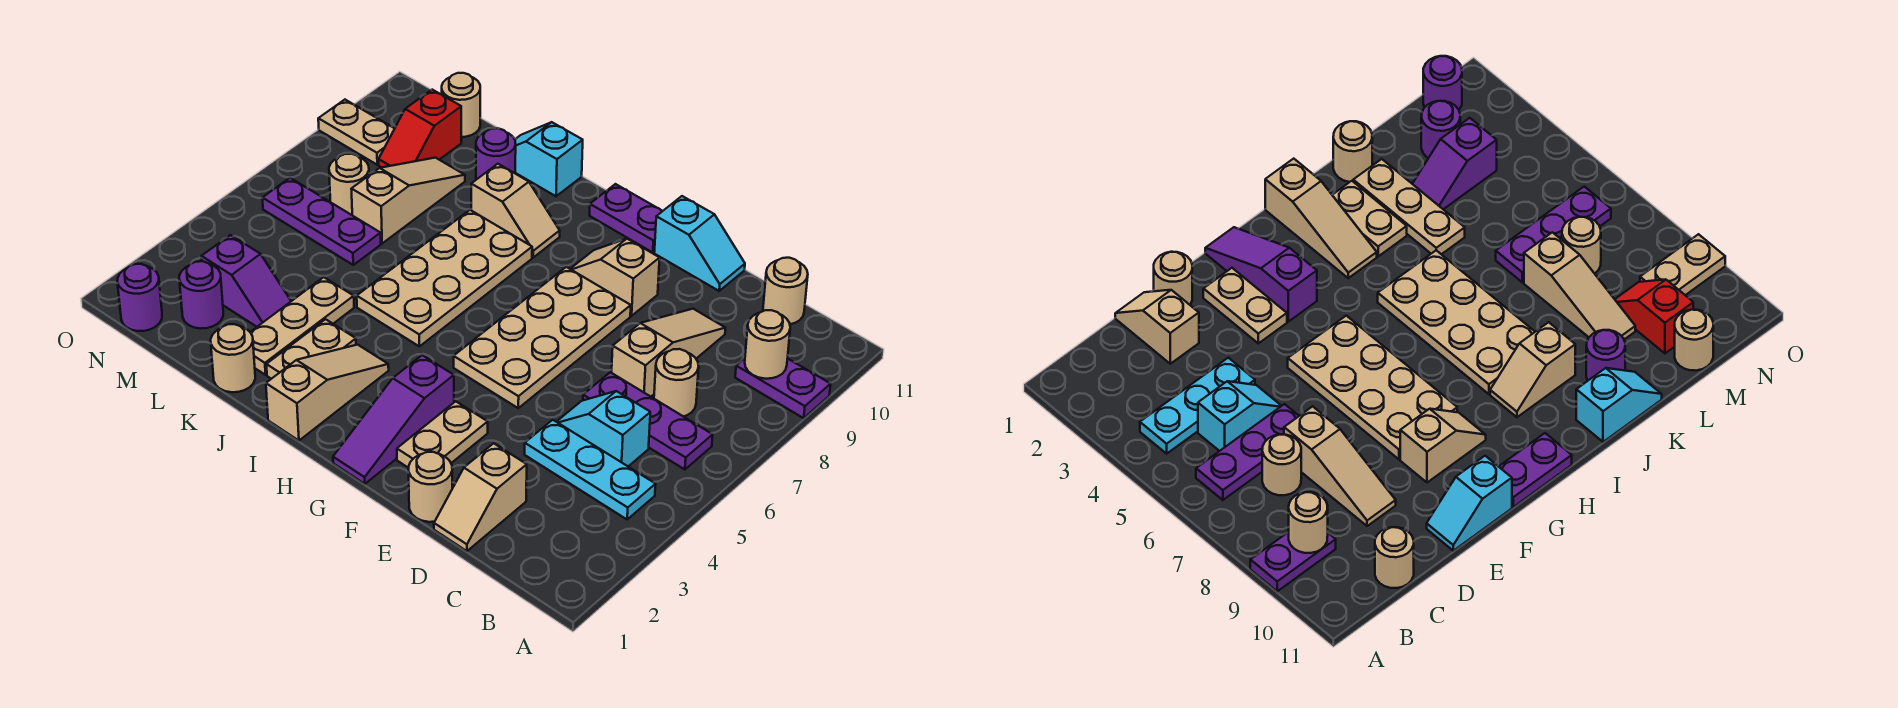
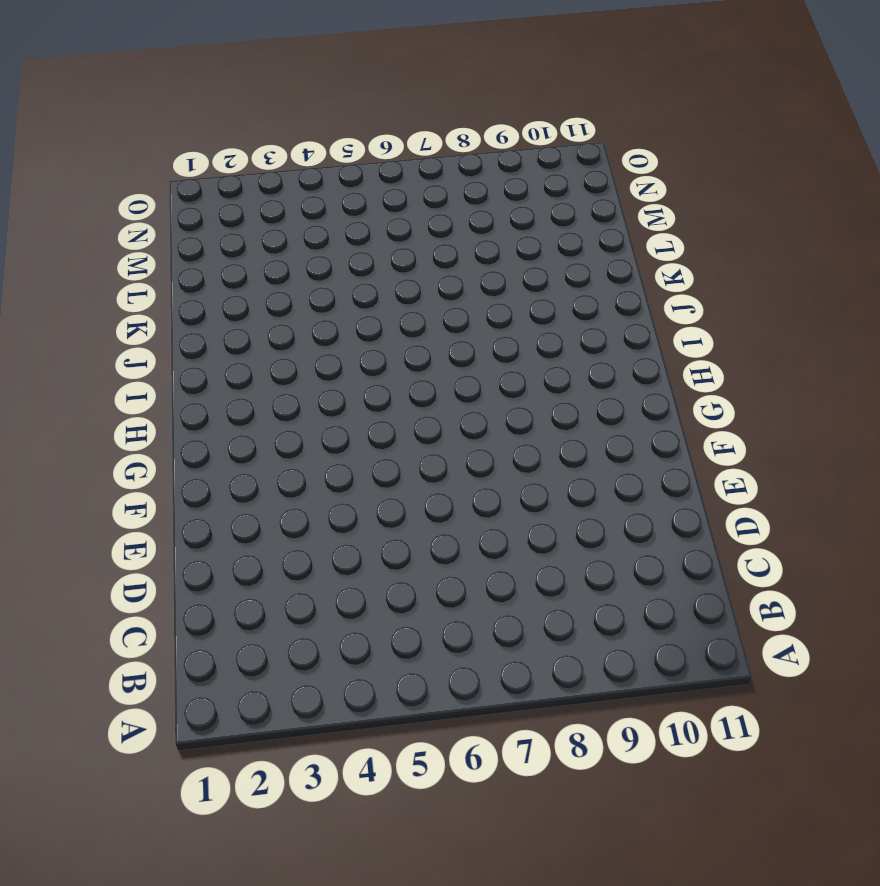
none -> purple 1x2 plate [735,358,831,418]
none -> cyan 1x3 plate [525,420,656,519]
none -> purple 1x3 plate [583,372,713,470]
none -> cyan 1x2 slope [557,391,650,466]

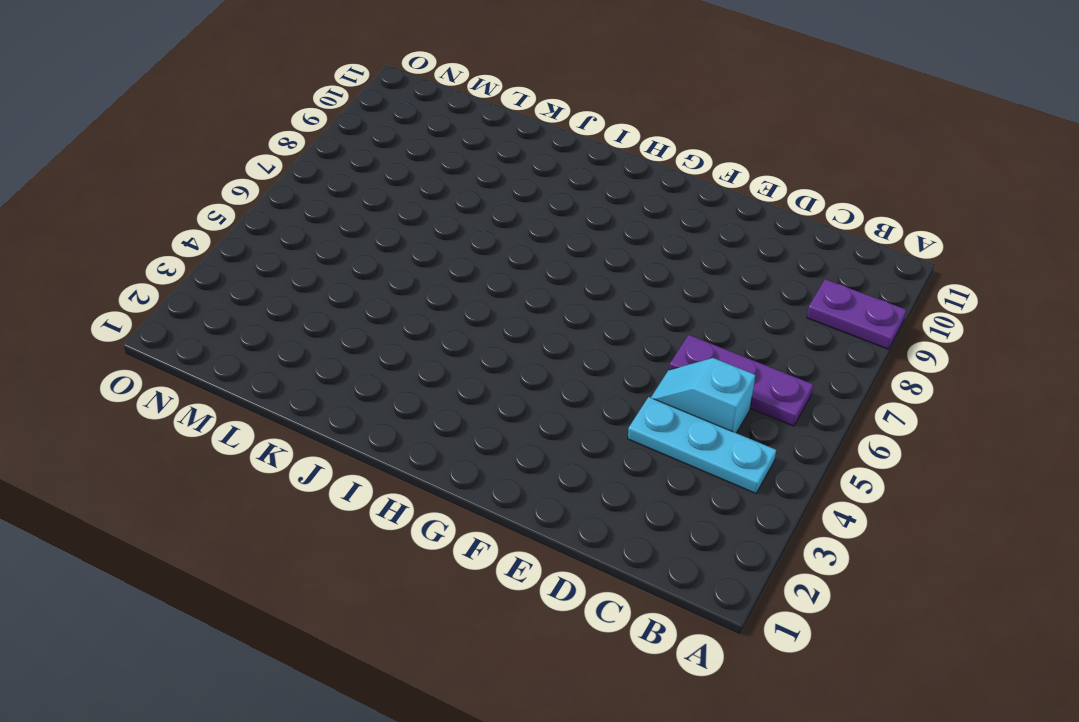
none -> tan 1x1 round brick [654,349,699,416]
none -> tan 1x1 round brick [763,258,808,324]
none -> tan 1x2 slope [434,443,527,551]
none -> tan 1x3 slope [612,309,725,397]

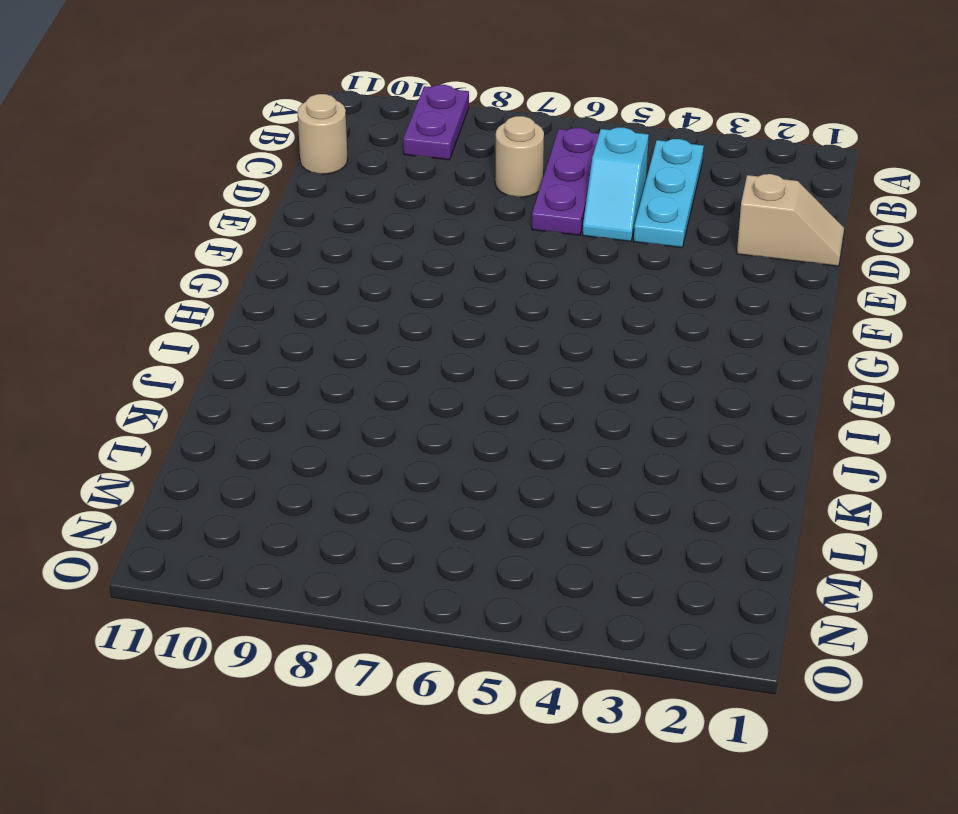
none -> tan 1x3 slope [612,309,725,397]
none -> tan 1x1 round brick [408,452,452,522]
none -> cyan 1x2 slope [654,196,745,291]
none -> tan 1x2 plate [397,401,488,467]

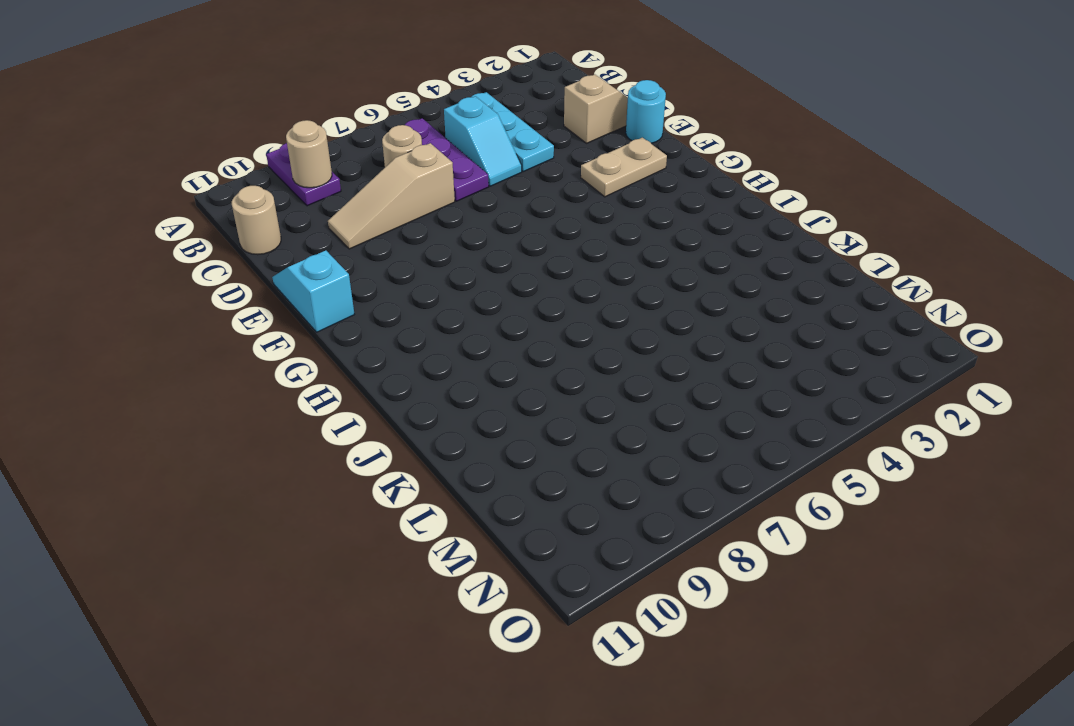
cyan 1x1 round brick [626,80,666,143] -> tan 1x1 round brick [408,452,452,522]
none -> tan 2x4 plate [454,267,631,408]
none -> tan 1x2 slope [571,239,660,316]
none -> purple 1x3 slope [333,355,454,484]
none -> purple 1x2 plate [590,184,662,252]

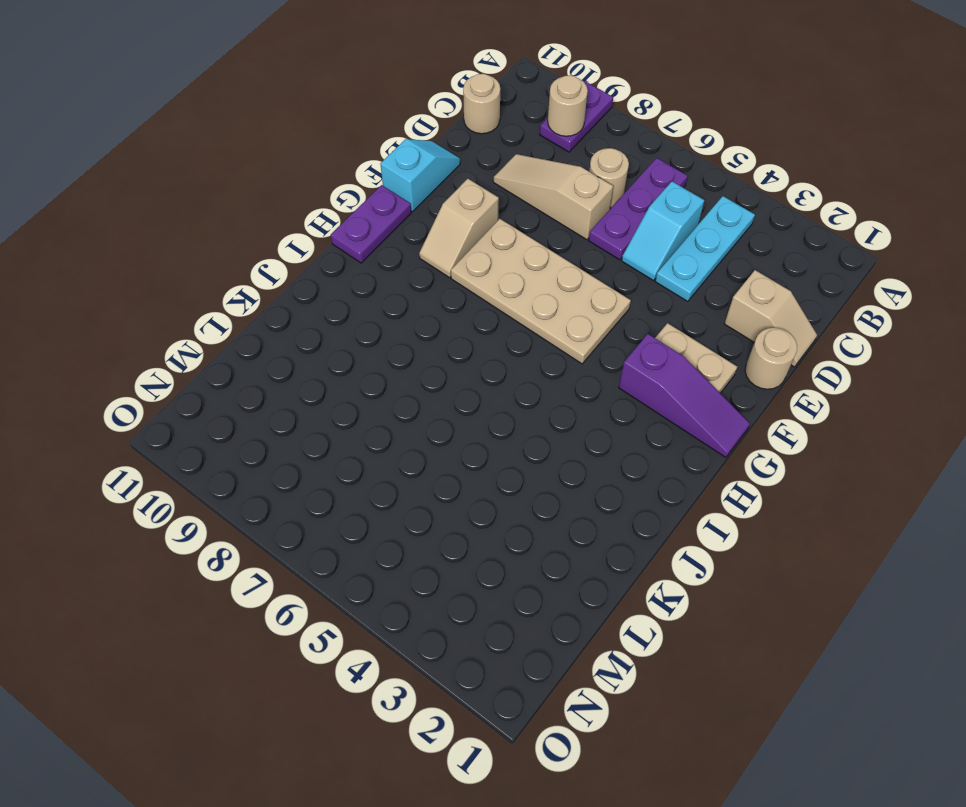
none -> tan 1x3 slope [266,345,389,441]
none -> tan 2x4 plate [357,210,532,346]
none -> tan 1x2 slope [471,164,560,257]
none -> tan 1x2 plate [266,319,356,379]

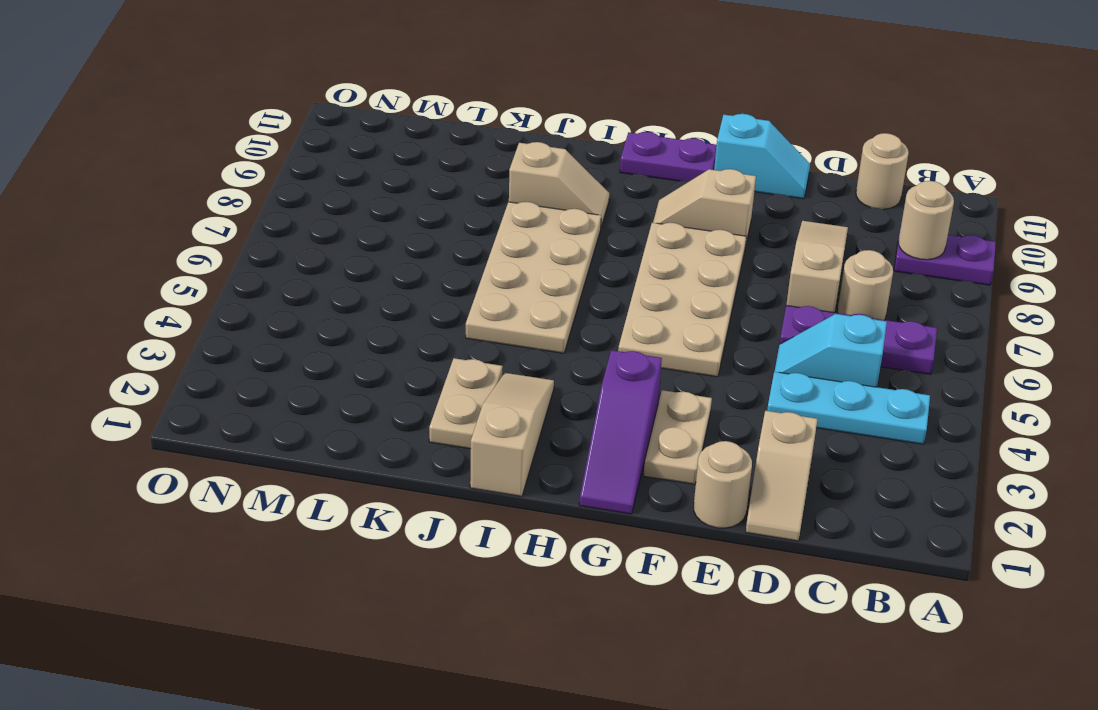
none -> cyan 1x2 slope [515,122,583,196]
none -> tan 1x1 round brick [211,324,255,392]
none -> tan 1x3 plate [250,277,354,375]
none -> purple 1x1 round brick [476,128,516,180]

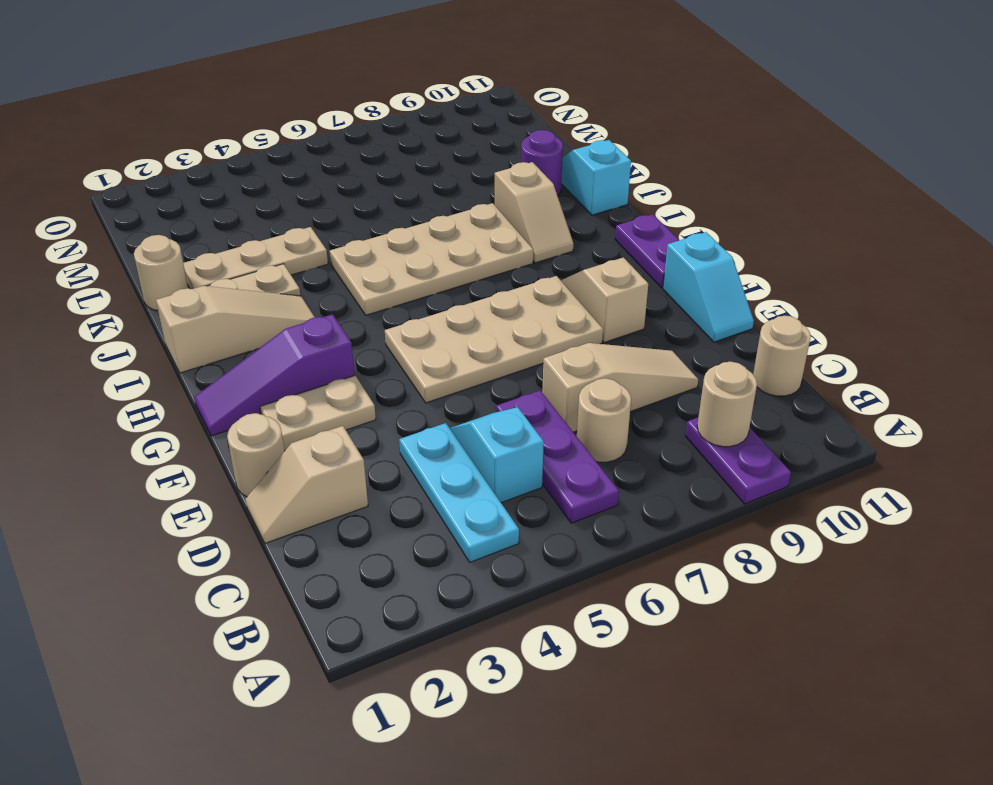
none -> purple 1x2 slope [201,235,291,327]
none -> purple 1x3 plate [262,178,381,265]
none -> tan 1x3 slope [352,158,465,243]
none -> purple 1x1 round brick [179,261,223,329]

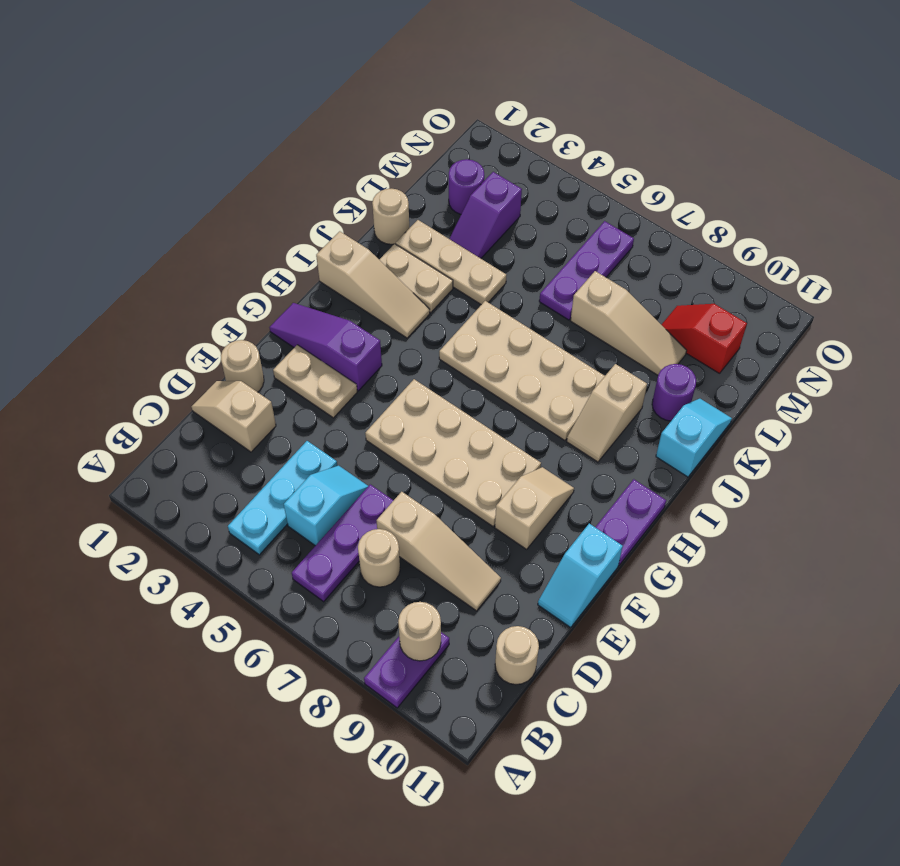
none -> tan 1x1 round brick [329,154,369,215]
none -> tan 1x1 round brick [442,73,480,137]
none -> purple 1x1 round brick [117,264,162,331]
none -> tan 1x2 plate [318,100,395,165]

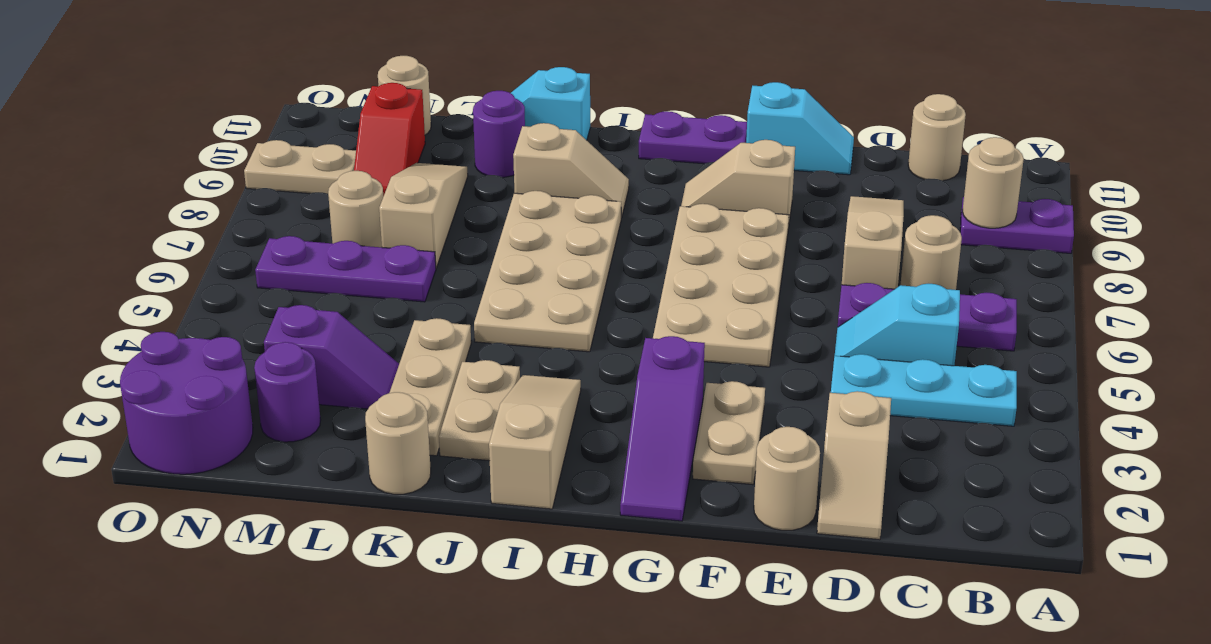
purple 2x2 round brick [120,332,253,474] -> purple 1x1 round brick [117,264,162,331]

